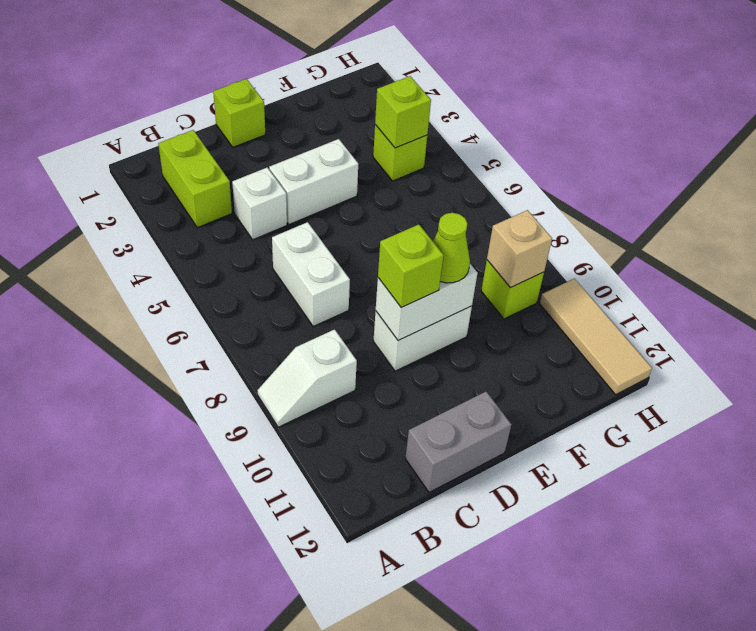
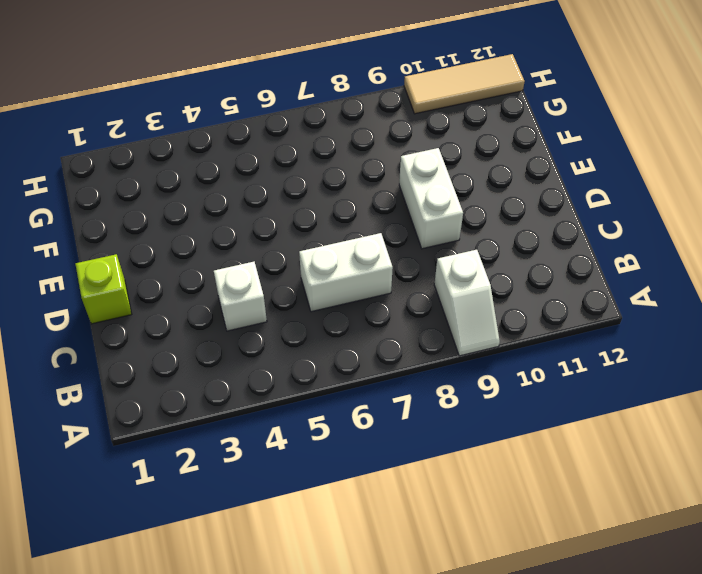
none -> lime 1x2 brick [158,130,232,228]
none -> grey 1x2 brick [405,392,511,492]
none -> white 1x2 brick [269,139,358,224]

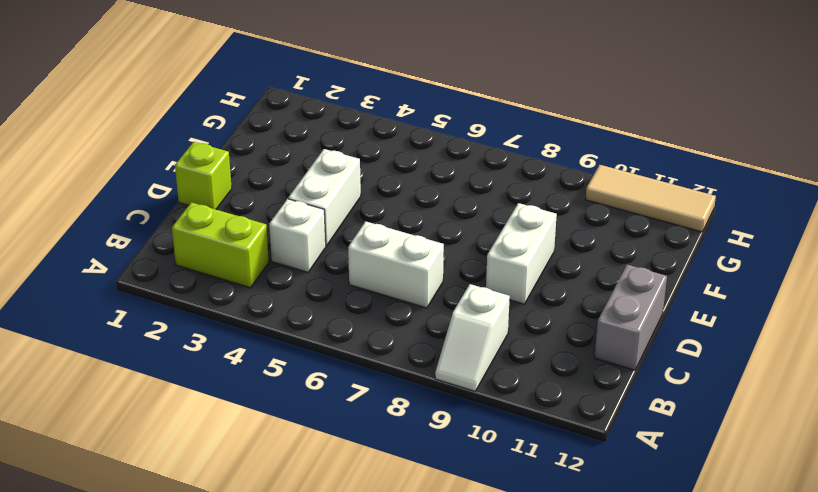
none -> lime 1x1 brick [373,125,427,181]
none -> lime 1x1 brick [481,260,544,319]
none -> white 1x2 brick [376,264,477,341]

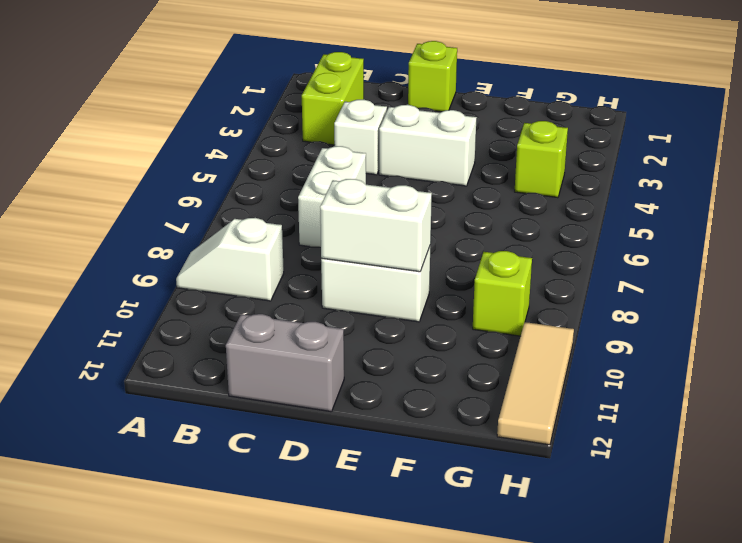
none -> lime 1x1 brick [375,76,431,148]
none -> tan 1x1 brick [487,210,552,288]
none -> lime 1x1 brick [378,224,444,307]

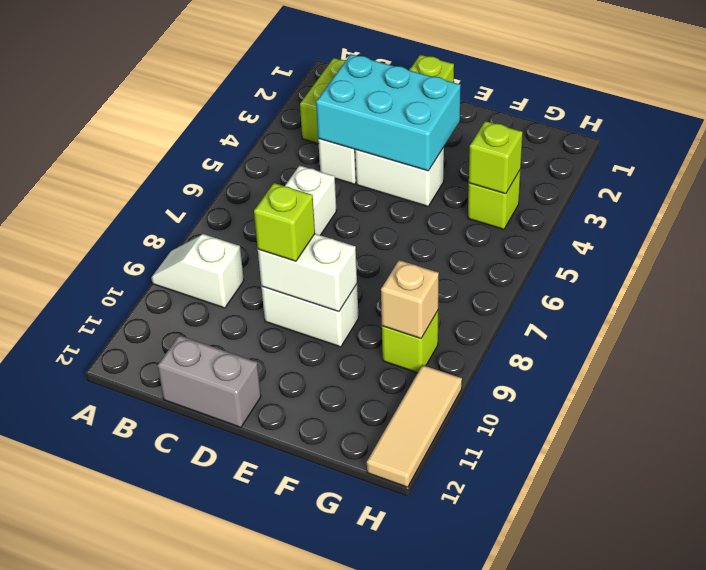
cyan 2x3 brick [316,54,461,171] -> none
none -> lime 1x1 cone [433,212,470,283]

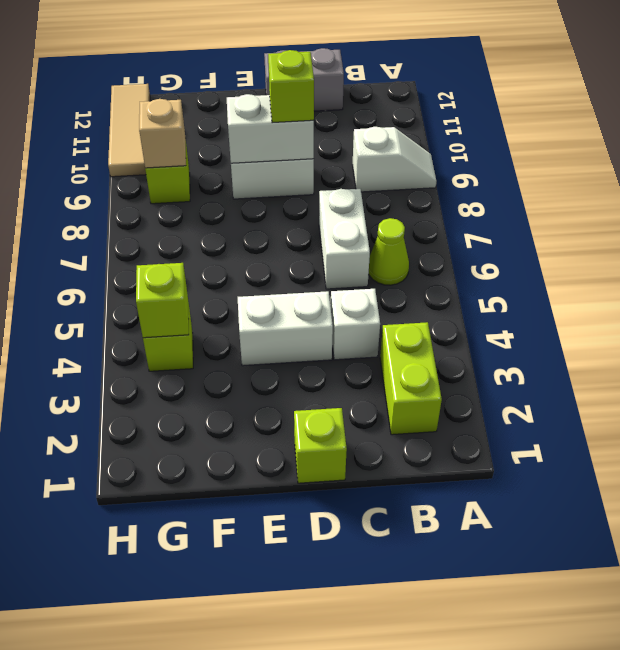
lime 1x1 cone [369,218,409,285] -> lime 1x1 cone moved to [433,212,470,283]

